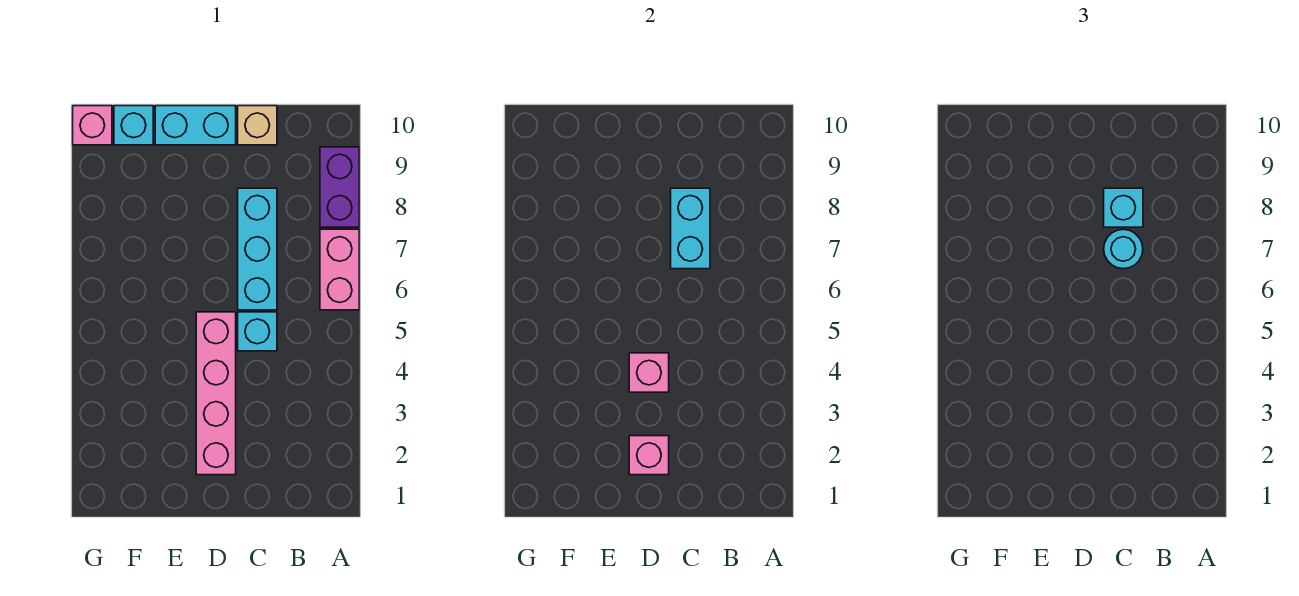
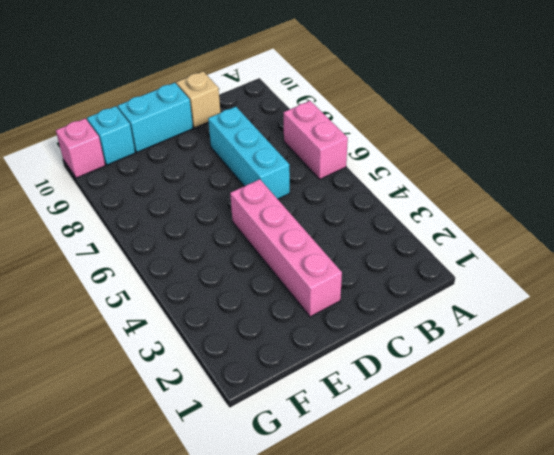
none -> purple 1x2 brick [320,147,359,227]
none -> cyan 1x1 brick [238,312,277,351]
none -> cyan 1x2 brick [671,188,710,269]

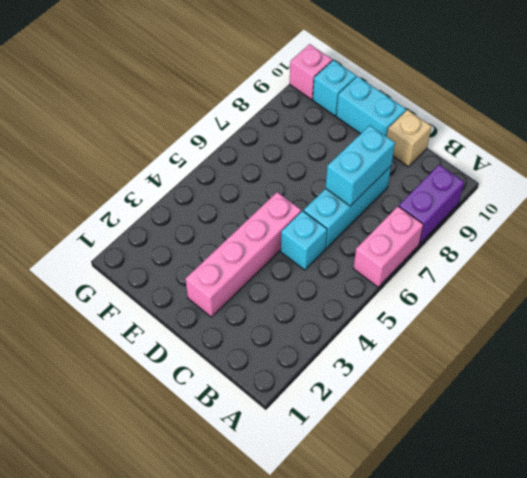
none -> pink 1x1 brick [629,436,669,475]
none -> pink 1x1 brick [629,353,669,392]
none -> cyan 1x1 round brick [1104,229,1143,269]

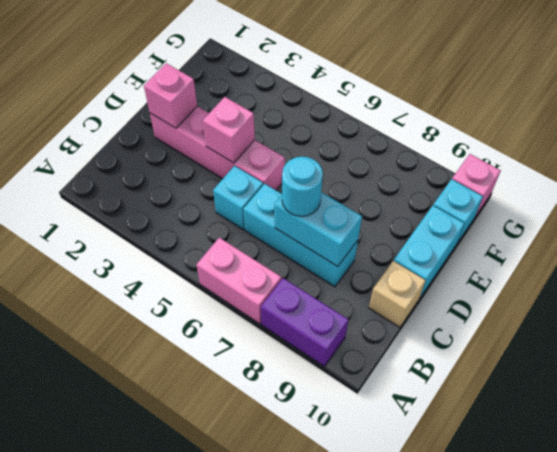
none -> cyan 1x1 brick [1104,188,1143,227]

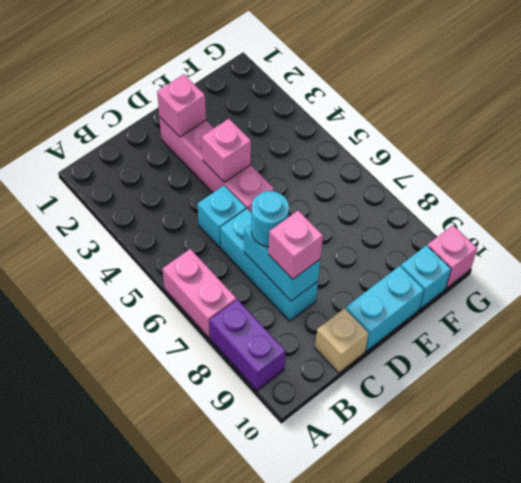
pink 1x1 brick [269,211,323,279] -> cyan 1x1 brick [1104,188,1143,227]

